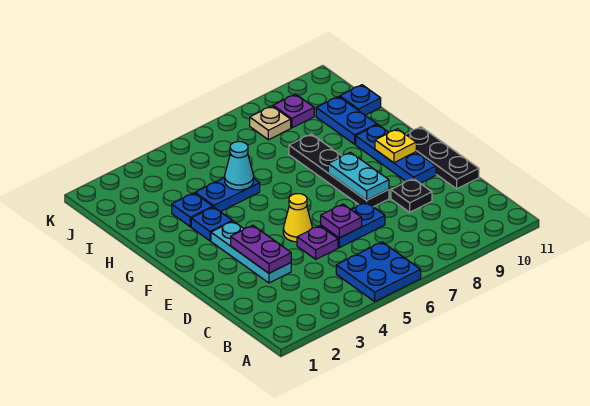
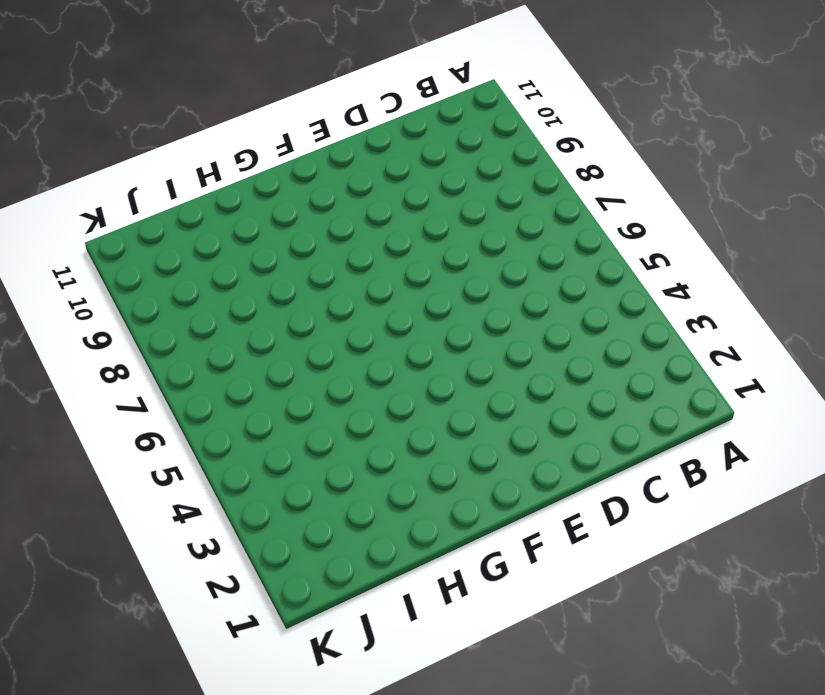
none -> blue 2x2 plate [336,242,421,301]
none -> cyan 1x3 plate [211,221,291,283]
none -> purple 1x1 plate [297,226,338,259]

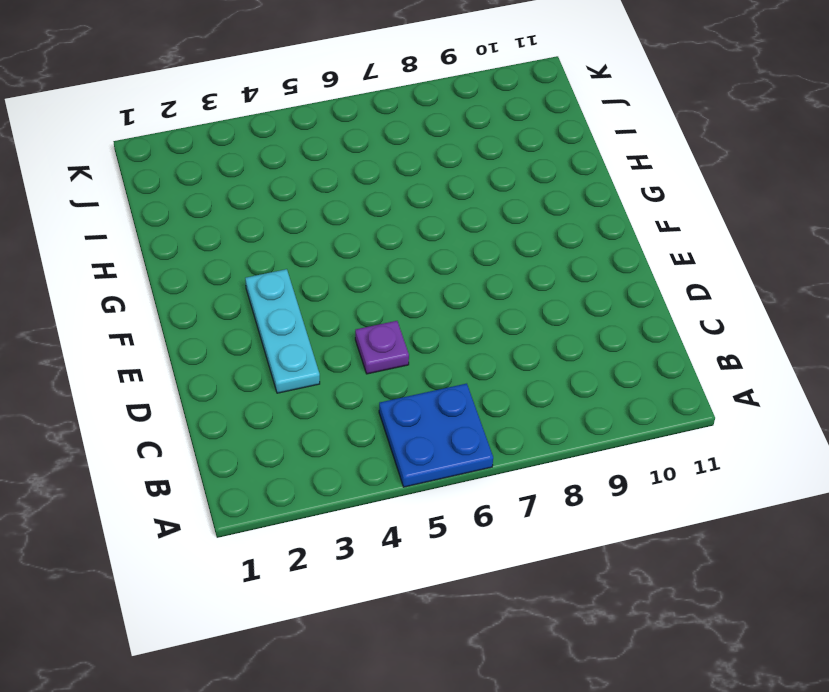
none -> blue 1x2 plate [321,202,385,248]
none -> black 1x1 plate [391,179,432,212]
none -> black 1x3 plate [406,127,479,189]

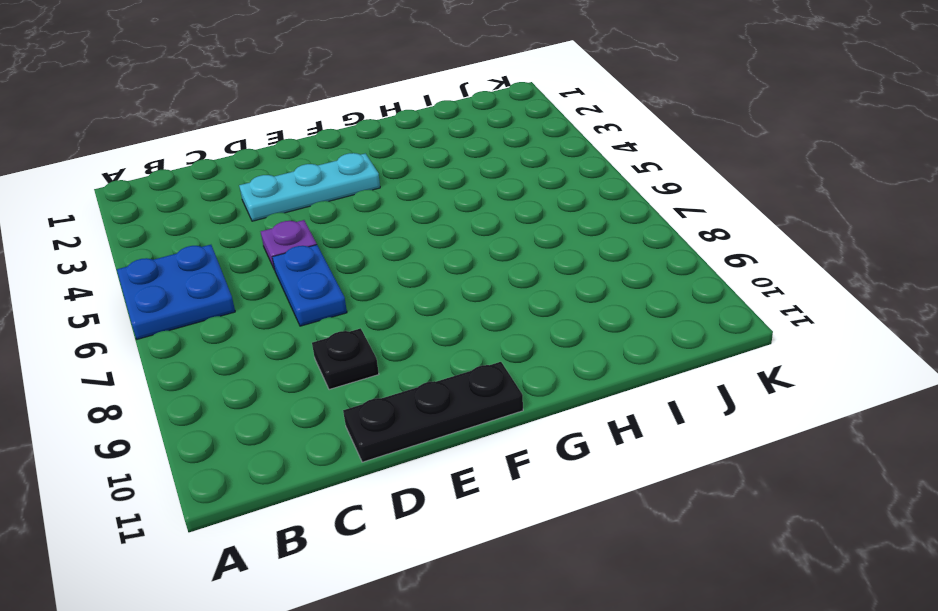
none -> yellow 1x1 cone [283,194,312,242]
none -> black 1x4 plate [289,134,389,207]
none -> blue 1x3 plate [356,125,436,183]

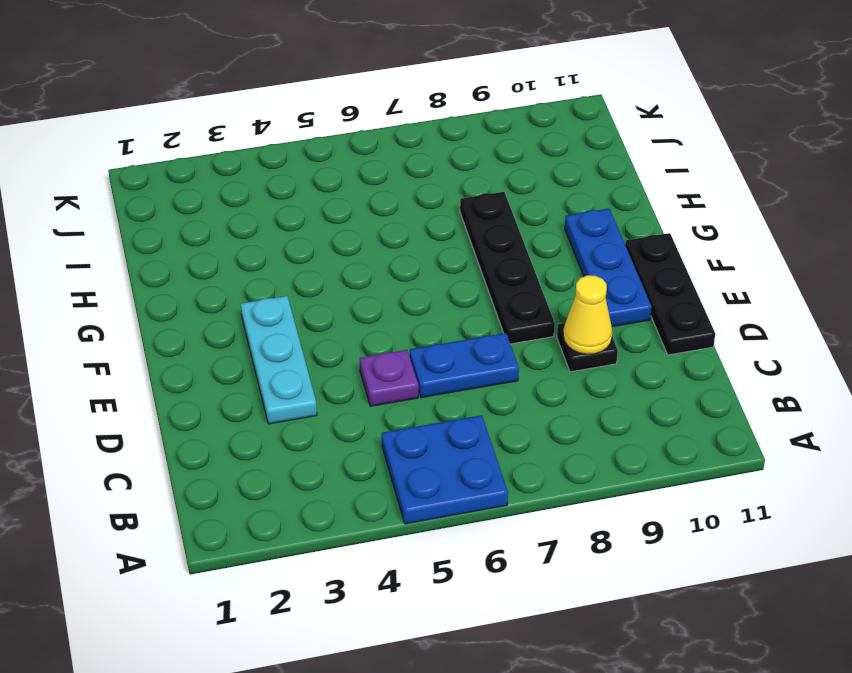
yellow 1x1 cone [563,275,612,354] -> yellow 1x1 cone moved to [283,194,312,242]
none -> blue 1x1 plate [191,207,232,241]
none -> blue 1x1 plate [172,193,213,227]
none -> blue 1x2 plate [195,178,260,212]

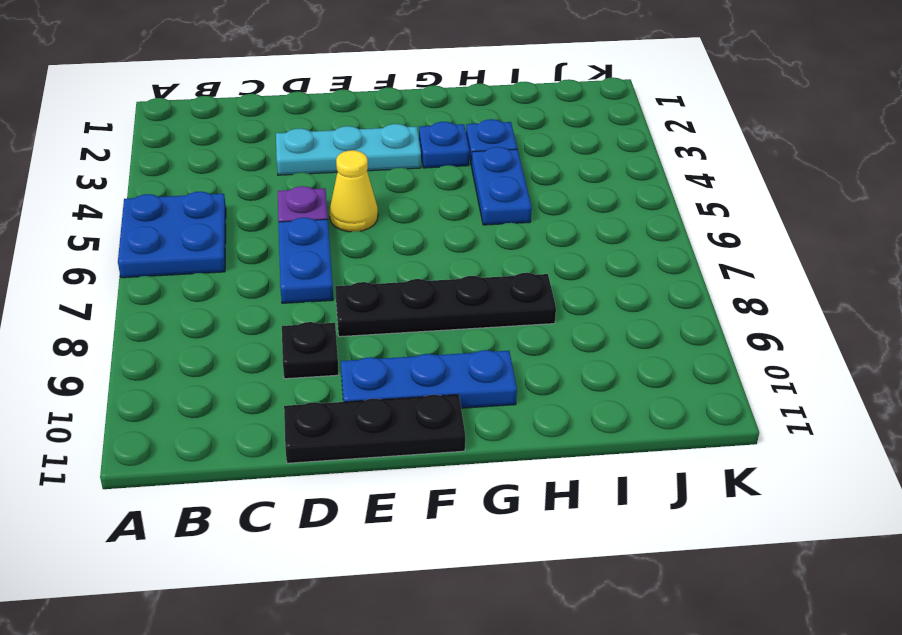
none -> blue 1x2 plate [316,97,377,144]
none -> blue 1x1 plate [340,85,381,115]
none -> tan 1x1 plate [250,106,291,140]

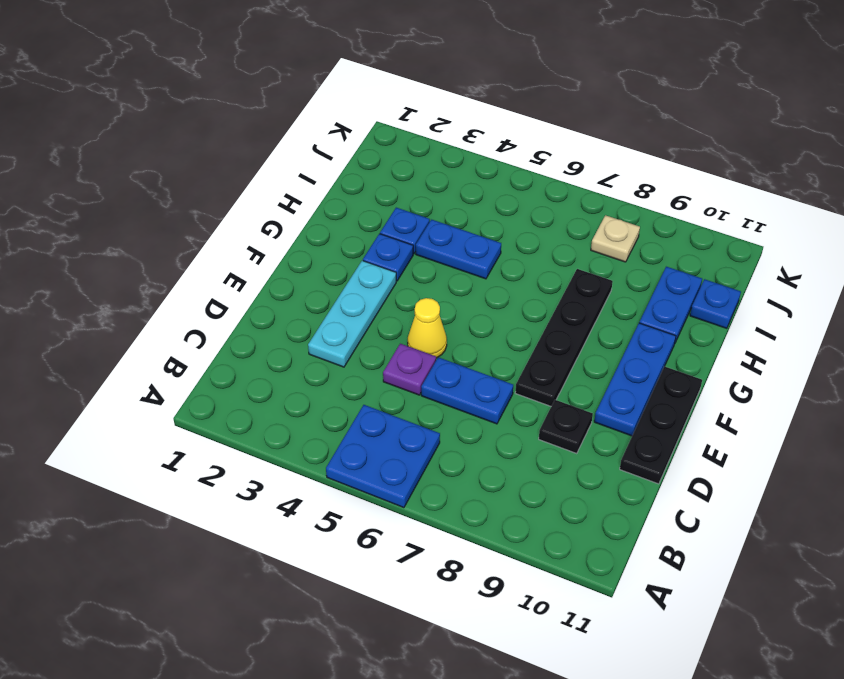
none -> purple 1x1 plate [273,94,314,128]
none -> purple 1x2 plate [231,225,291,273]
none -> purple 1x1 plate [321,204,362,238]

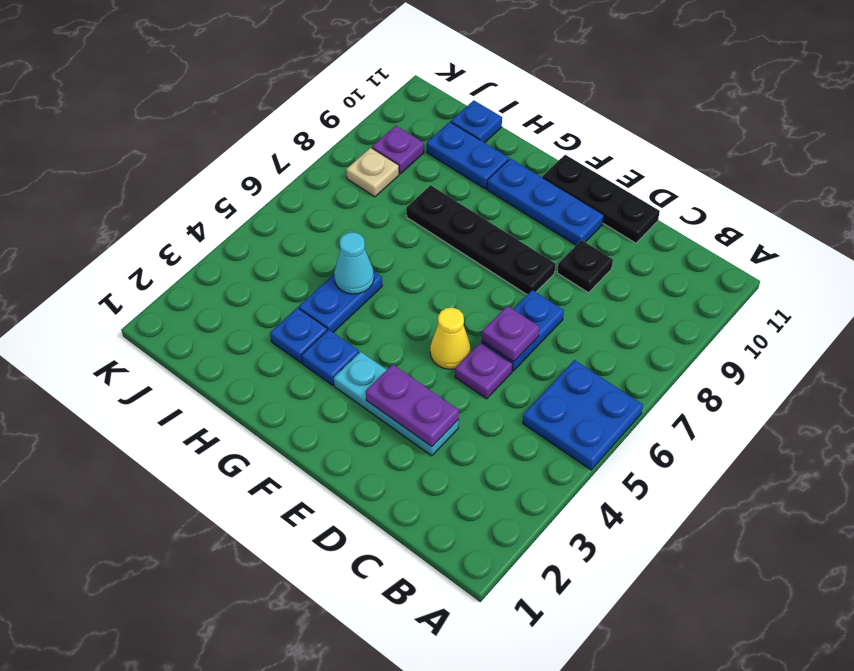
none -> cyan 1x2 plate [328,152,389,200]
none -> yellow 1x1 plate [375,129,416,163]

